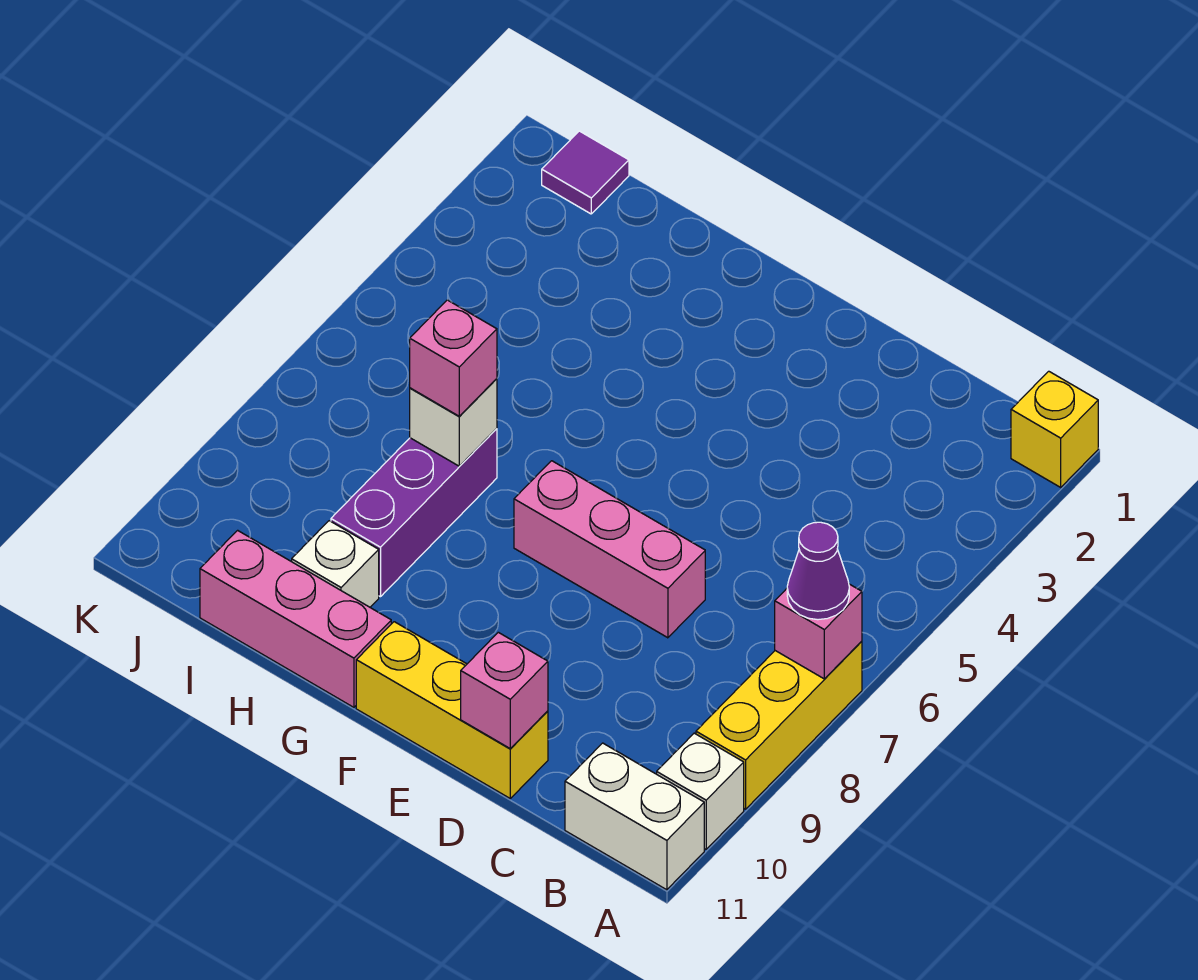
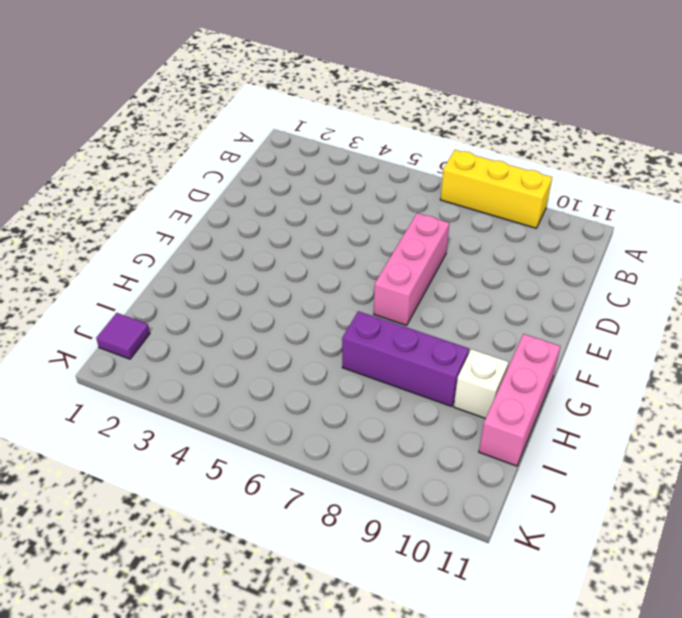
none -> yellow 1x1 brick [1011,371,1098,487]
none -> white 1x1 brick [657,733,744,849]
none -> white 1x2 brick [565,743,704,890]

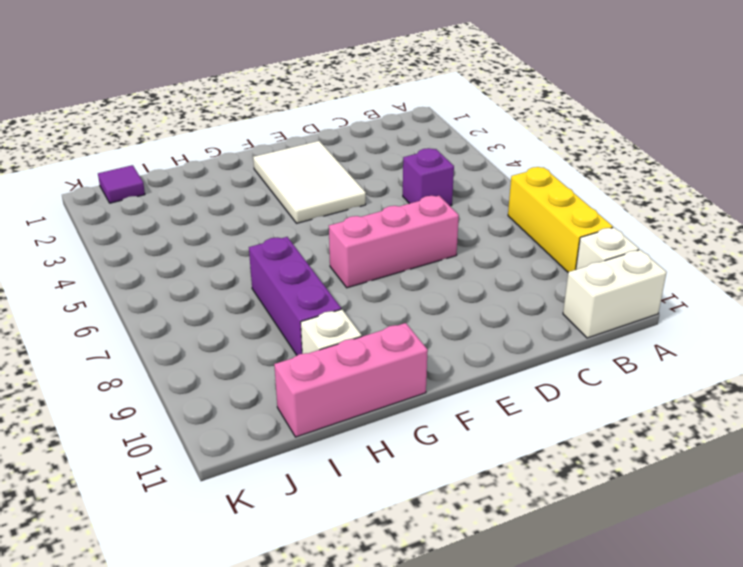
purple 1x1 brick [403,148,454,206] -> none
white 2x3 tile [253,141,366,223] -> none
none -> yellow 1x1 brick [1011,371,1098,487]
none -> yellow 1x3 brick [356,622,548,798]
none -> pink 1x1 brick [775,584,862,679]

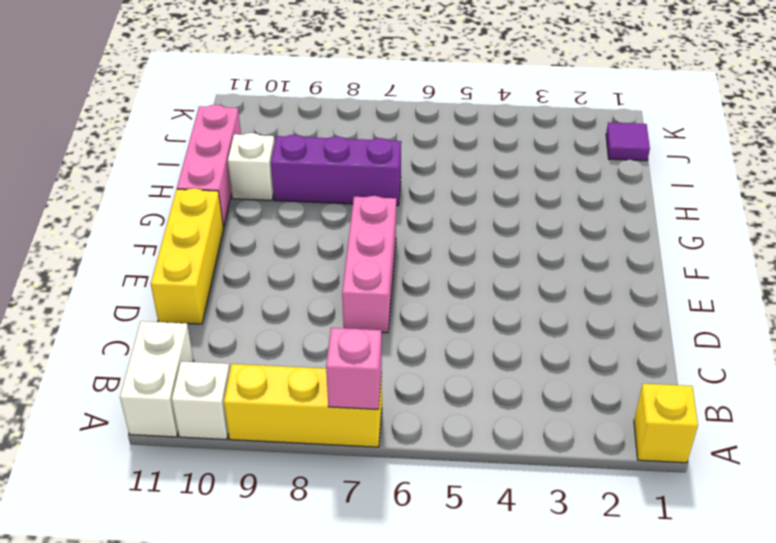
none -> pink 1x1 brick [461,632,548,748]
none -> white 1x1 brick [410,379,497,466]
none -> purple 1x1 cone [787,522,849,620]

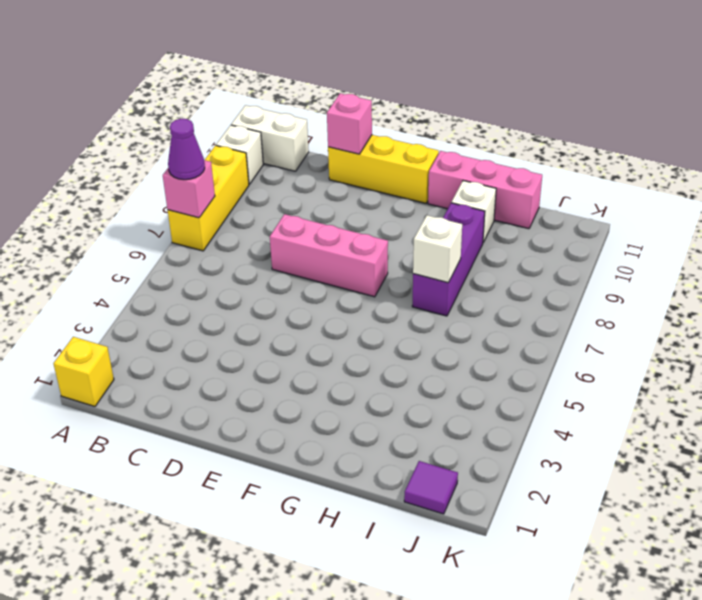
none -> pink 1x1 brick [410,300,497,416]

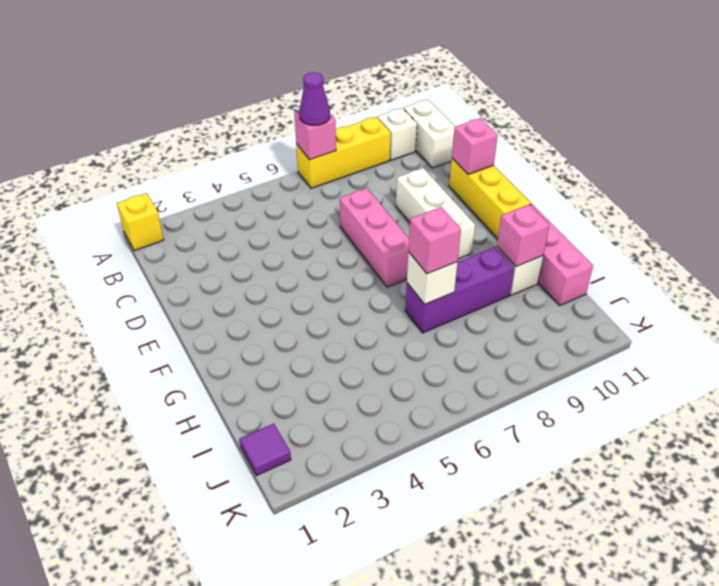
white 1x3 brick [396,168,475,259] -> none
pink 1x1 brick [497,205,549,267] -> none

